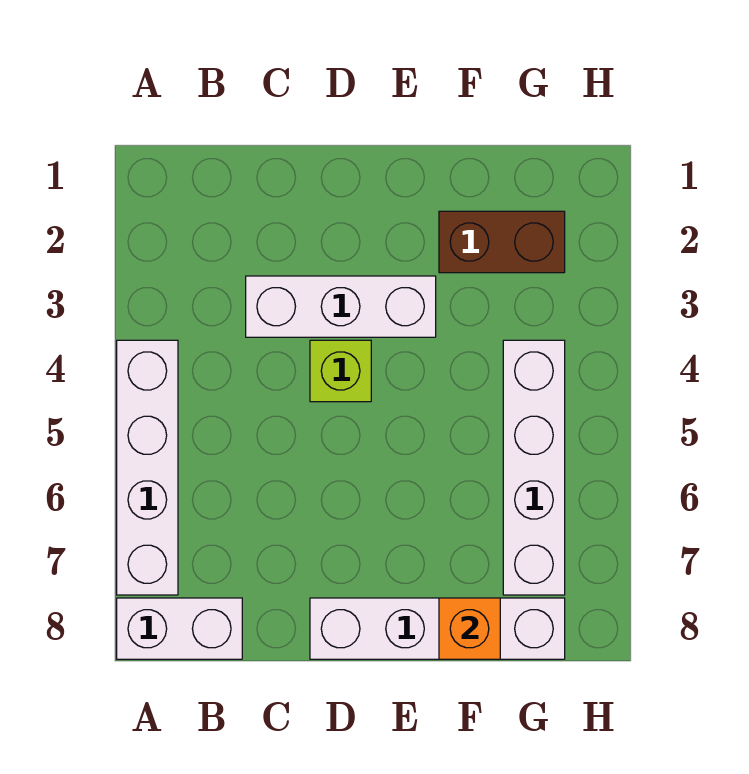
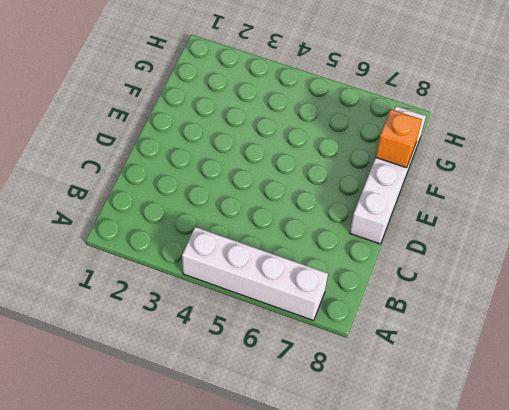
none -> white 1x2 brick [117,598,242,659]
none -> white 1x3 brick [246,276,436,337]

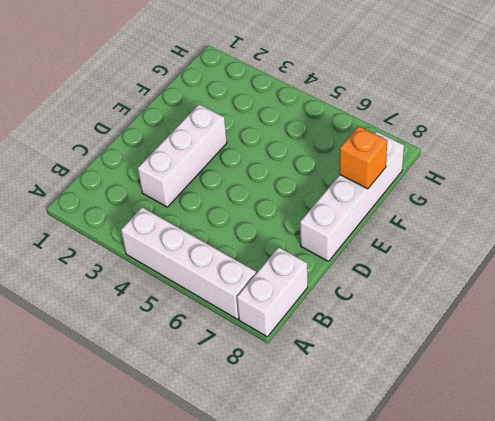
none -> lime 1x1 brick [310,340,371,402]
none -> brown 1x2 brick [439,211,565,273]

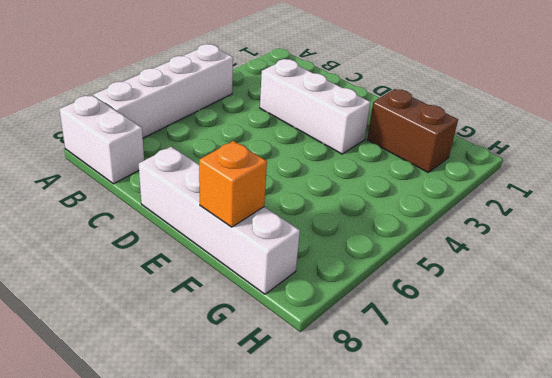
none -> lime 1x1 brick [310,340,371,402]
none -> white 1x4 brick [503,340,565,595]

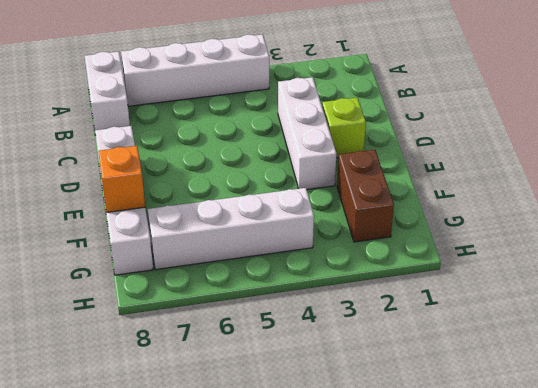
lime 1x1 brick [322,98,366,158] -> lime 1x1 brick moved to [310,340,371,402]

